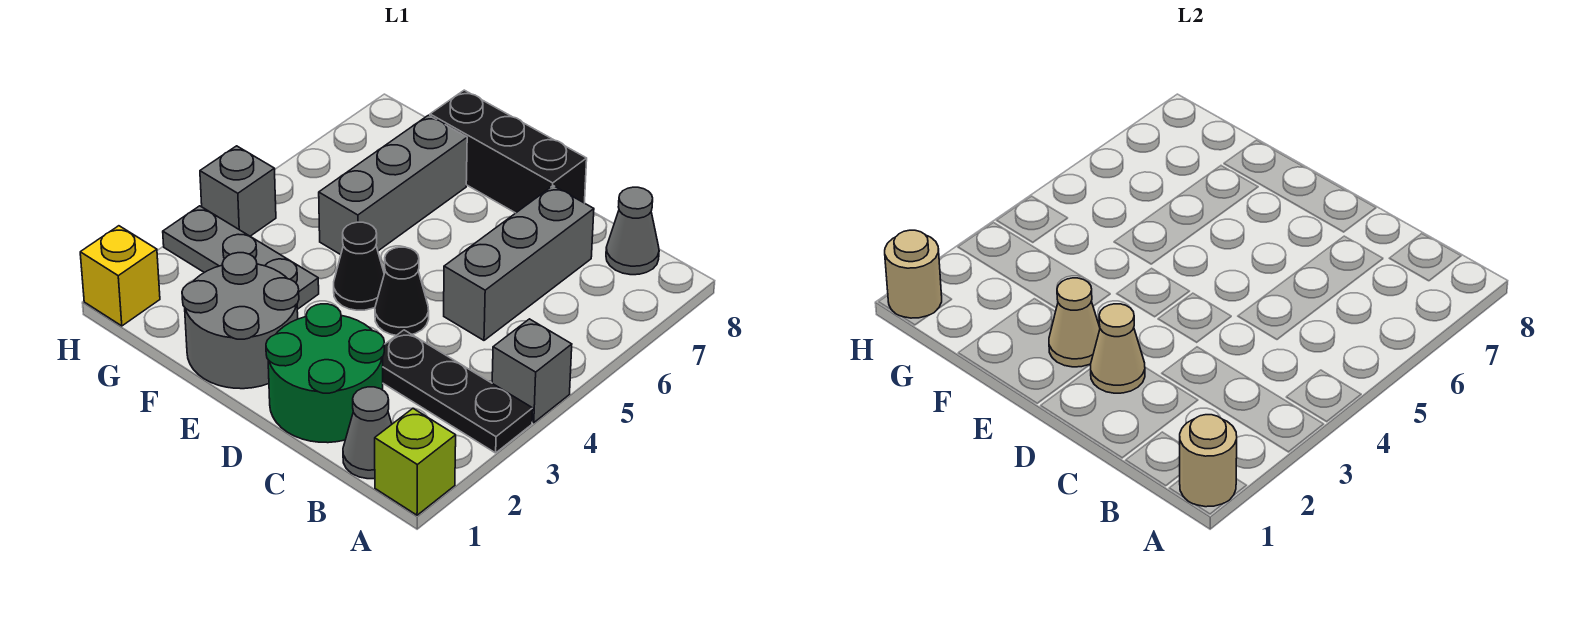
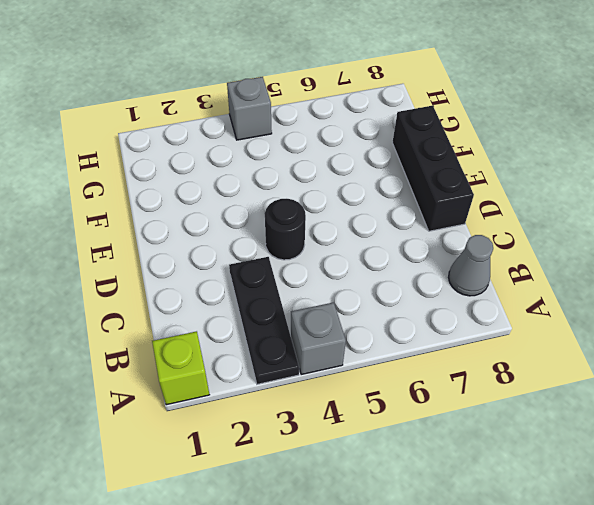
black 1x1 round brick [265,199,306,260] -> black 1x1 cone [375,247,429,335]
none -> grey 1x1 cone [343,387,392,479]
none -> green 2x2 round brick [266,304,384,443]
none -> grey 1x3 brick [444,186,594,340]

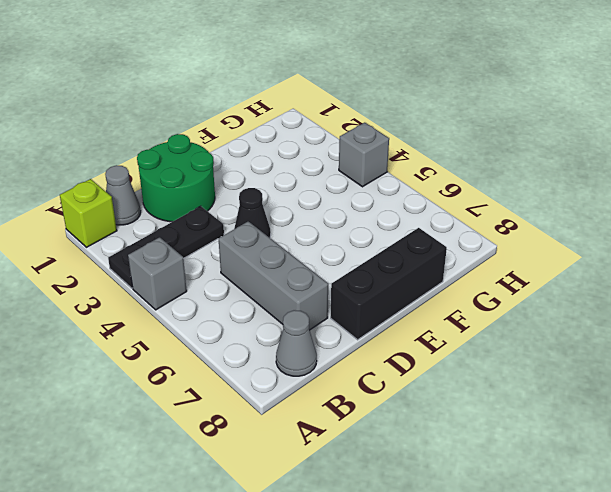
none -> grey 2x2 round brick [182,253,299,389]
none -> black 1x1 cone [334,222,384,310]
none -> grey 1x3 plate [163,206,319,309]

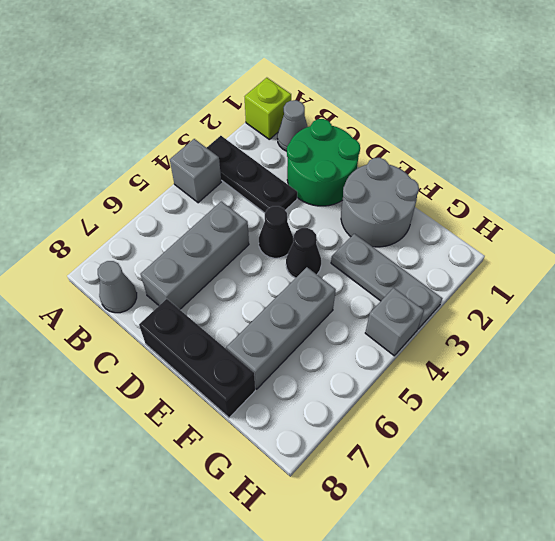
none -> yellow 1x1 brick [80,226,160,326]
none -> tan 1x1 round brick [1180,415,1237,507]
none -> tan 1x1 cone [1090,304,1145,393]

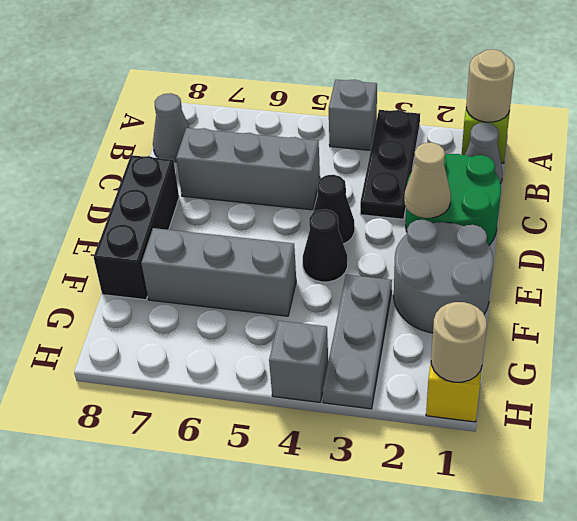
none -> tan 1x1 cone [1049,278,1100,367]

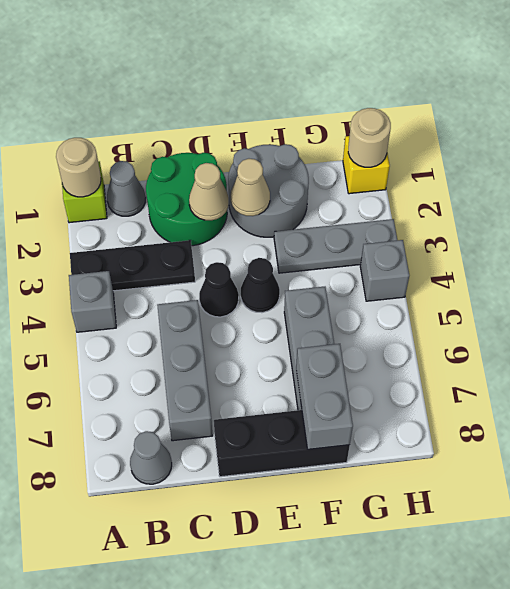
grey 1x2 brick [296,344,353,449] -> none

